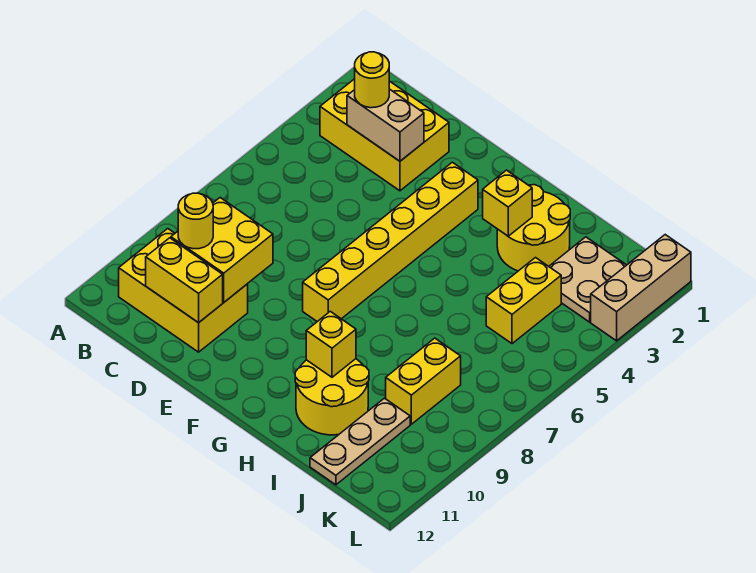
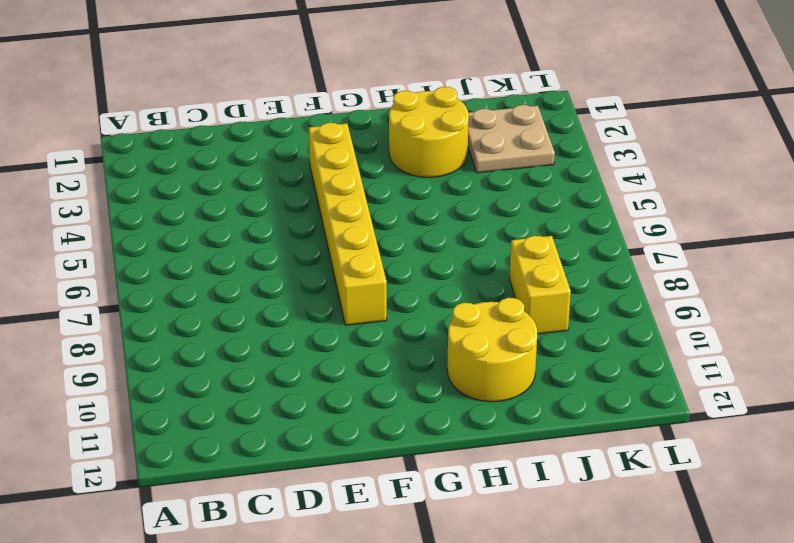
none -> yellow 2x3 brick [320,79,449,191]
none -> yellow 2x3 brick [119,229,248,352]
none -> yellow 1x2 brick [486,258,561,344]

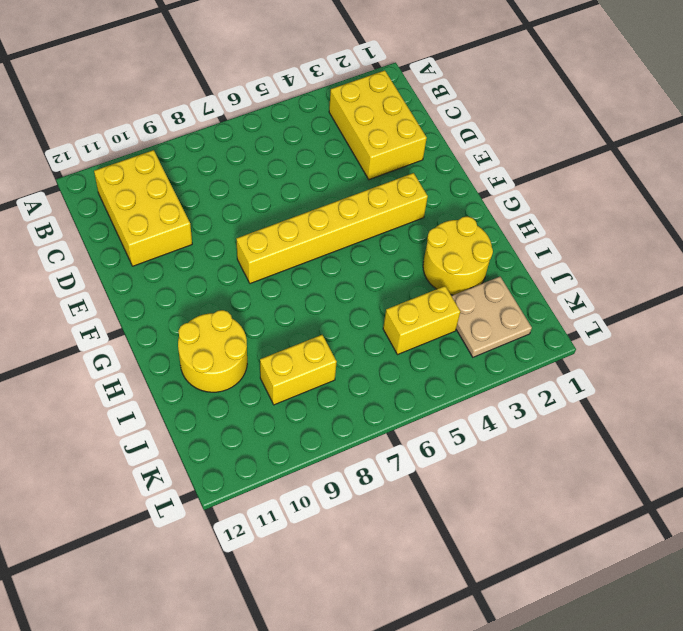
none -> tan 1x3 plate [310,398,410,485]
none -> tan 1x3 brick [591,235,691,341]
none -> tan 1x2 brick [347,89,424,161]

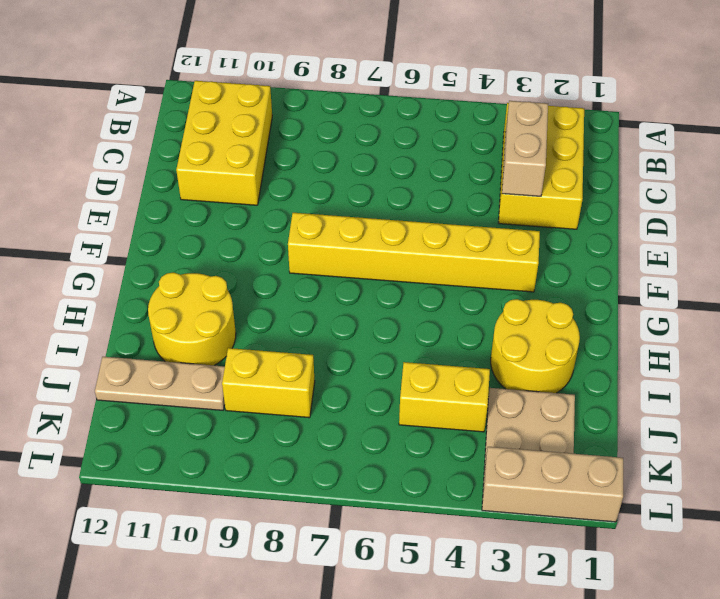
none -> yellow 2x2 brick [171,198,273,302]
none -> yellow 1x2 brick [146,238,223,323]
none -> yellow 1x1 brick [483,170,532,236]

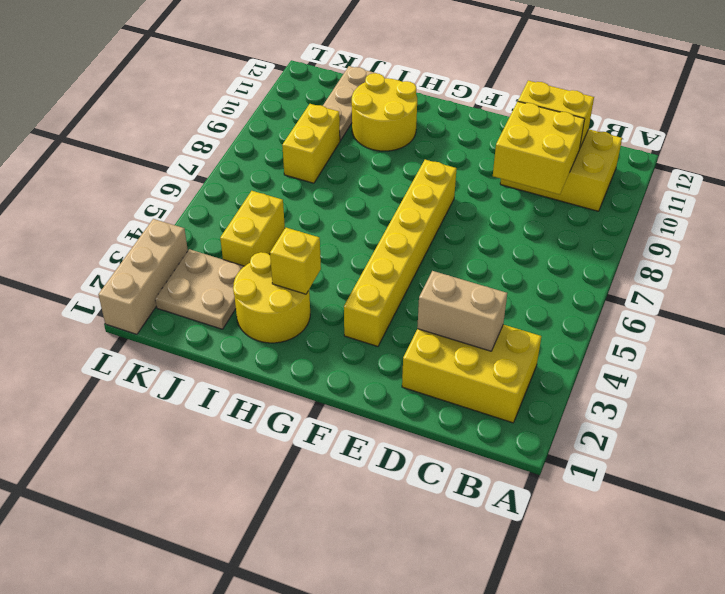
none -> yellow 1x1 brick [306,311,356,377]
none -> yellow 1x1 round brick [355,52,389,108]
none -> yellow 1x1 round brick [178,193,213,249]

